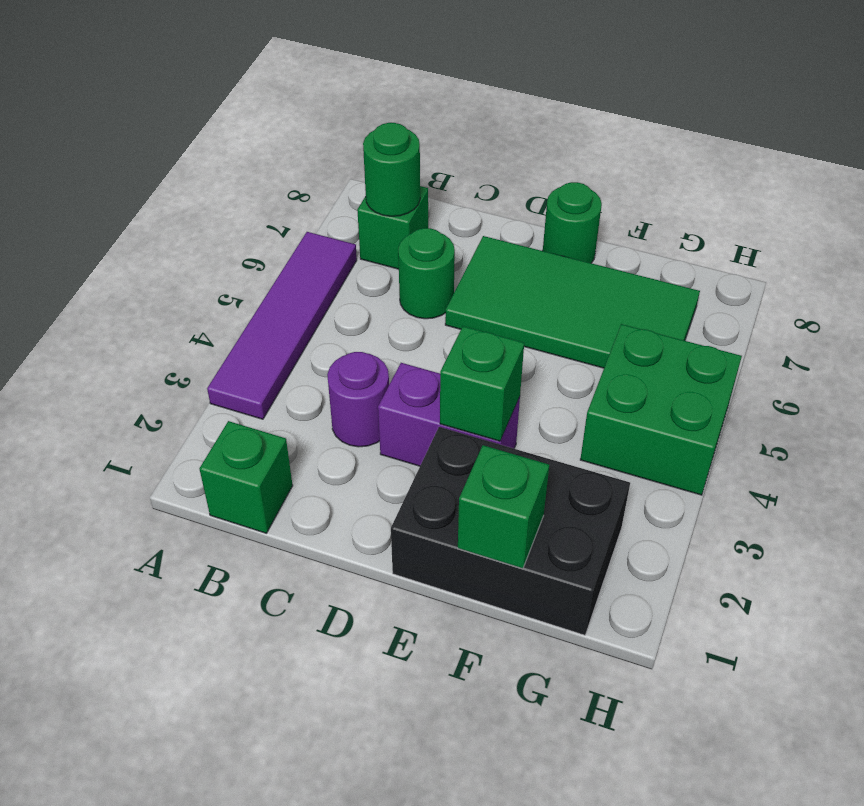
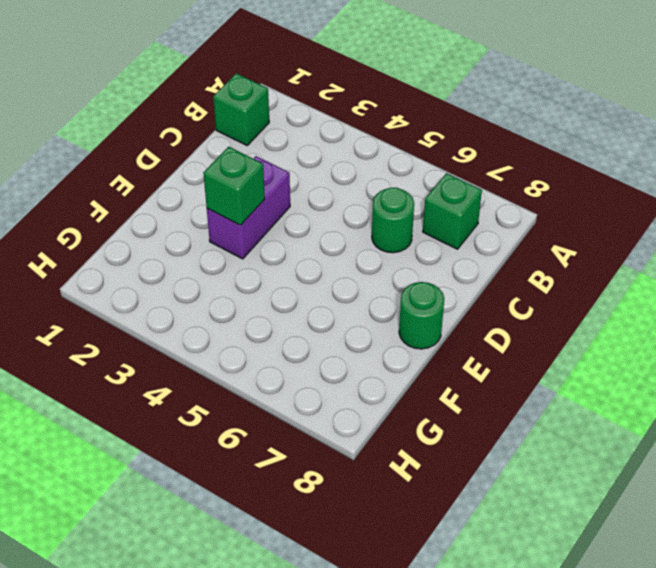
none -> purple 1x4 tile [207,232,357,419]
none -> purple 1x1 round brick [327,352,389,447]
none -> green 2x4 tile [445,236,700,368]

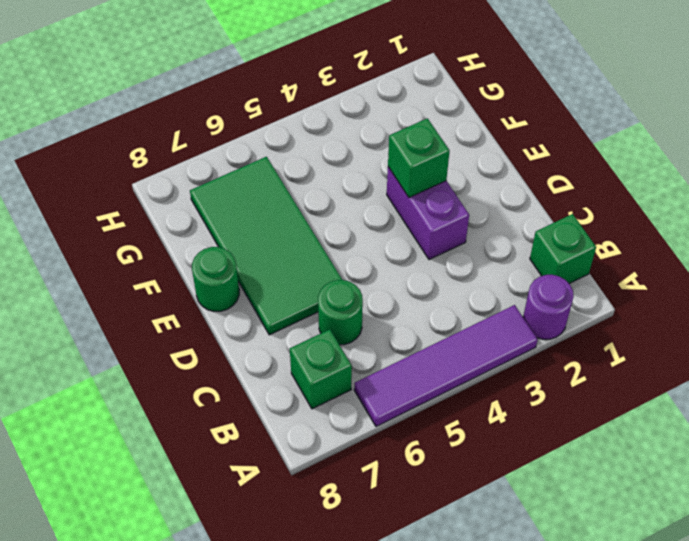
purple 1x1 round brick [523,275,574,339] -> purple 1x1 round brick moved to [327,352,389,447]
none -> black 2x3 brick [391,427,630,635]
none -> green 2x2 brick [580,324,742,495]
none -> green 1x1 round brick [363,123,420,216]

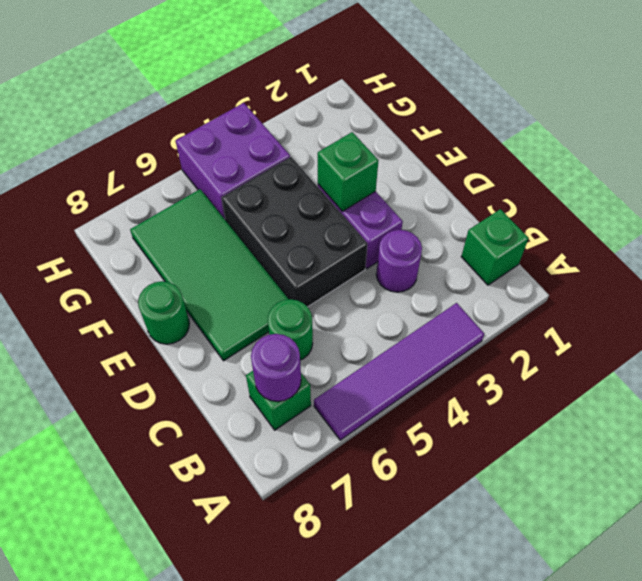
purple 1x1 round brick [251,334,301,401] -> green 1x1 round brick [363,123,420,216]
black 2x3 brick [222,157,367,307] -> black 2x3 brick moved to [391,427,630,635]
purple 2x2 brick [176,103,290,219] -> green 2x2 brick [580,324,742,495]
none -> green 1x1 brick [458,445,549,569]

